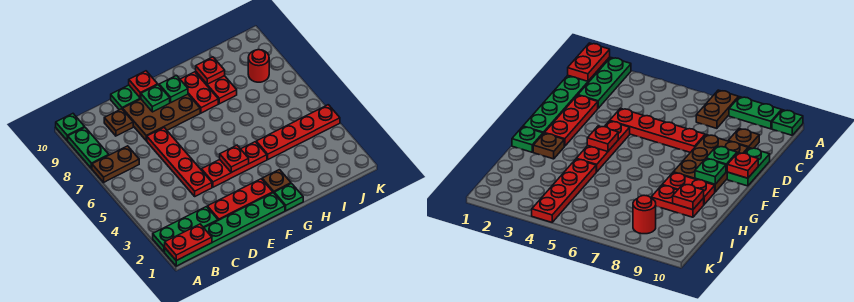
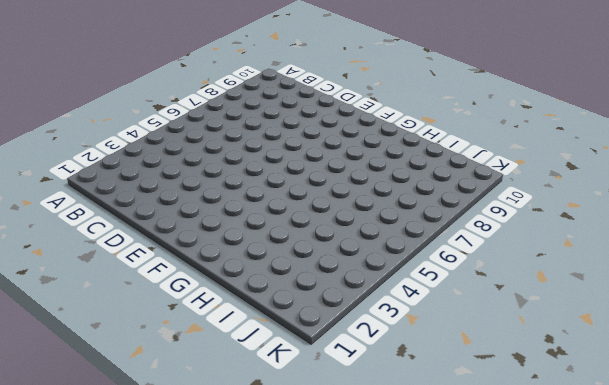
none -> green 1x6 plate [165,193,285,266]
none -> green 1x3 plate [153,207,218,252]
none -> brown 1x2 plate [92,146,139,182]

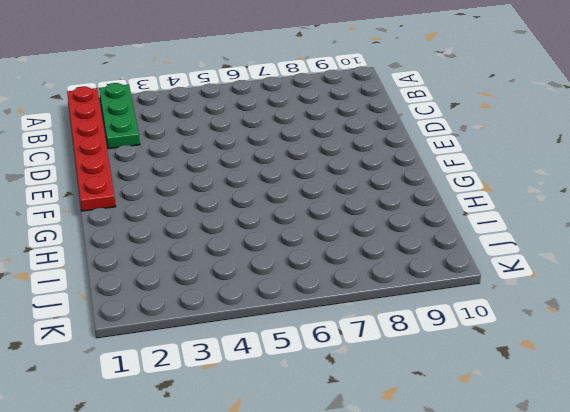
red 1x6 plate [67,87,116,211] -> green 1x6 plate [165,193,285,266]
none -> brown 1x2 plate [92,146,139,182]
none -> green 1x2 plate [67,128,109,169]
none -> green 1x1 plate [56,114,85,140]

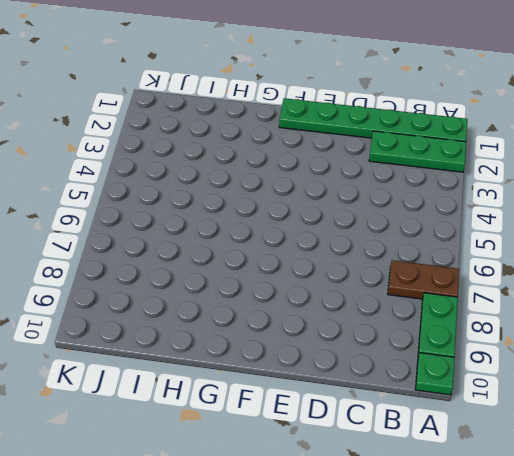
none -> brown 1x1 plate [104,109,133,136]
none -> red 1x3 plate [207,179,273,220]
none -> red 1x4 plate [147,128,212,196]

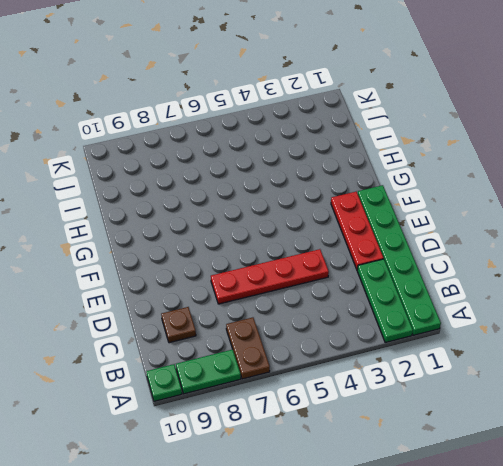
none -> brown 2x3 plate [123,94,200,141]
none -> green 1x2 plate [111,85,141,110]
none -> red 1x3 plate [201,142,267,187]

